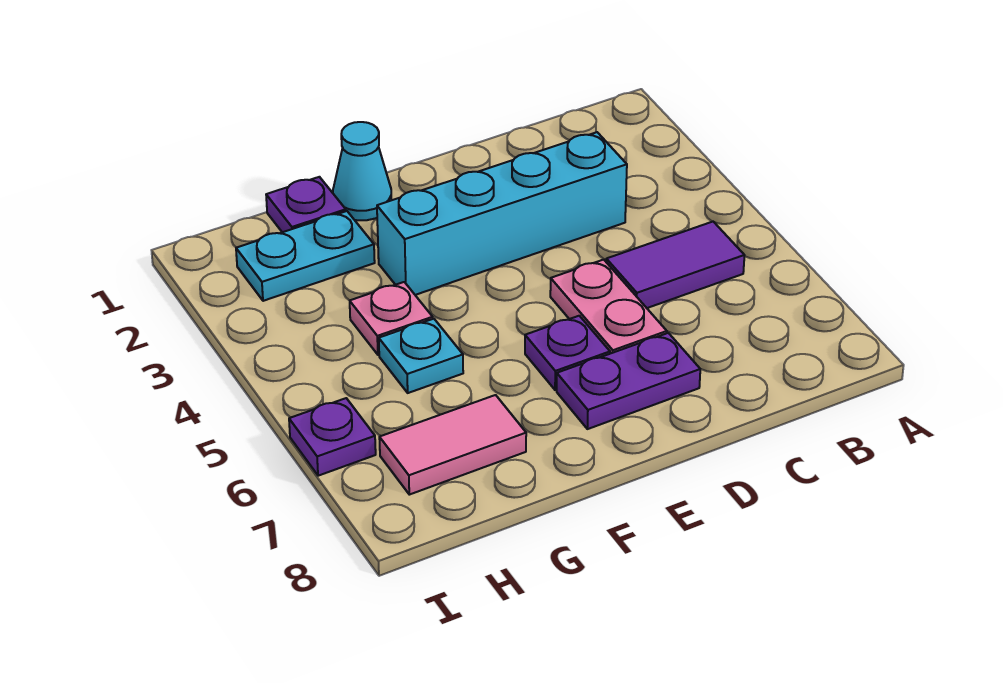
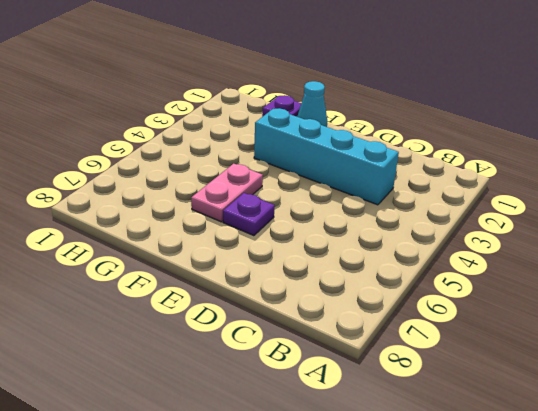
pink 1x2 plate [191,164,263,222] -> pink 1x2 plate moved to [550,260,667,354]
none -> purple 1x2 tile [606,222,744,308]
none -> purple 1x2 plate [557,333,700,429]
none -> cyan 1x2 plate [236,211,375,301]

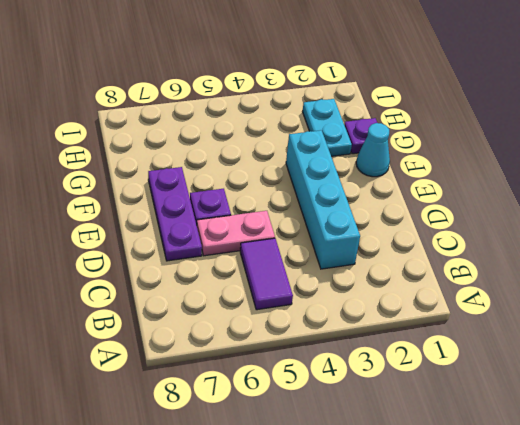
purple 1x3 plate [148,167,202,261] -> purple 1x2 plate [557,333,700,429]
none -> pink 1x1 plate [350,282,433,355]
none -> cyan 1x1 plate [379,319,463,393]
none -> pink 1x2 tile [379,395,526,495]

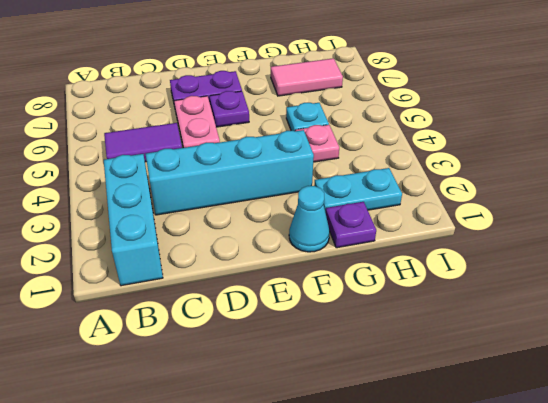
cyan 1x3 brick [104,154,163,286] -> none
none -> purple 1x1 plate [289,398,376,476]

